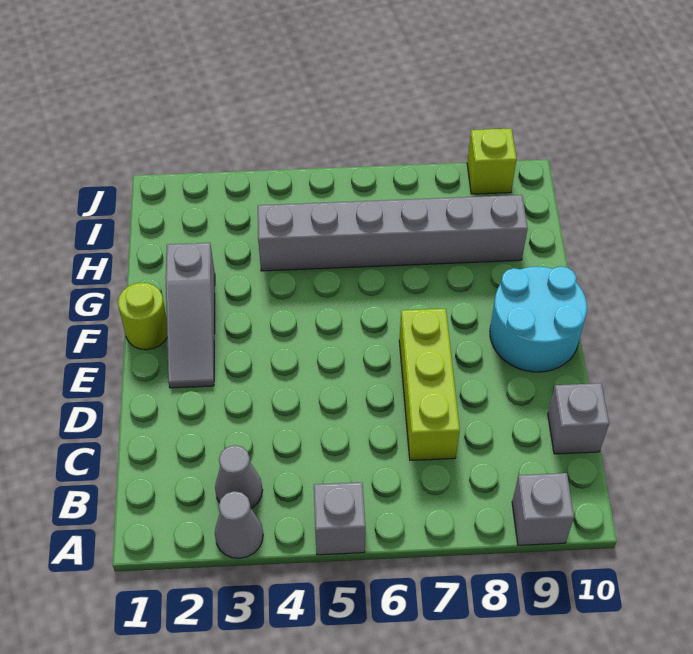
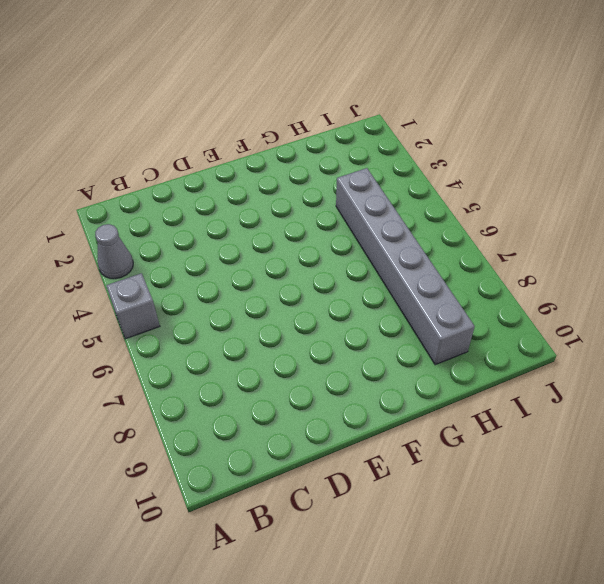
none -> grey 1x1 brick [512,473,574,545]
none -> grey 1x1 cone [215,445,262,508]

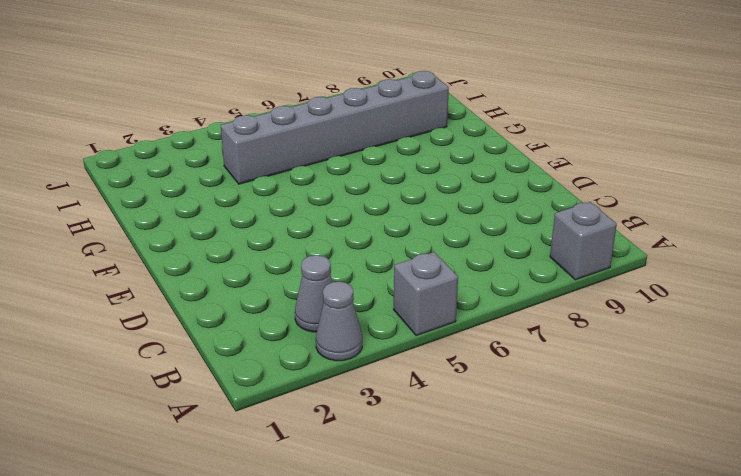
none -> lime 1x3 brick [399,308,460,460]
none -> grey 1x1 brick [548,383,609,454]

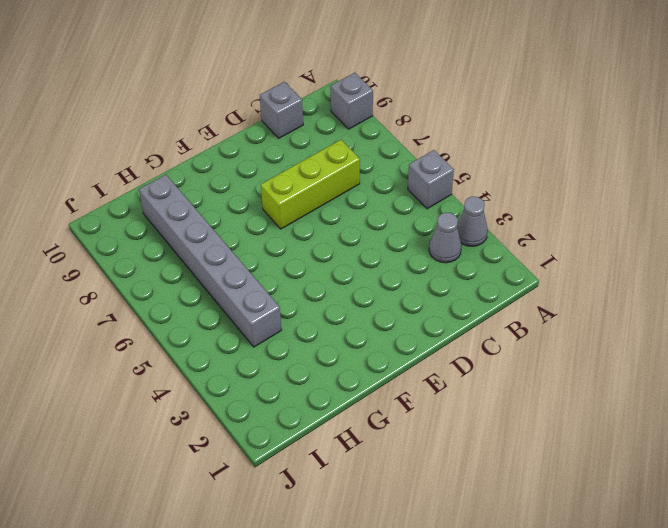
none -> grey 1x3 slope [166,243,215,388]
none -> cyan 2x2 round brick [490,266,587,372]

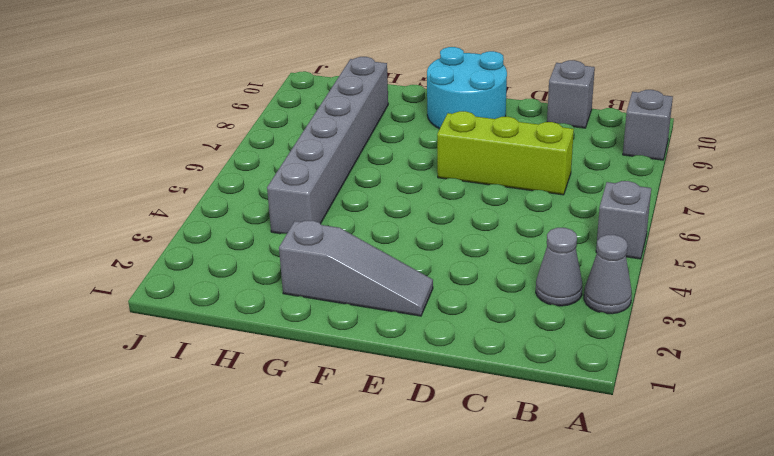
none -> lime 1x1 round brick [118,283,167,350]
none -> lime 1x1 brick [467,129,517,194]

